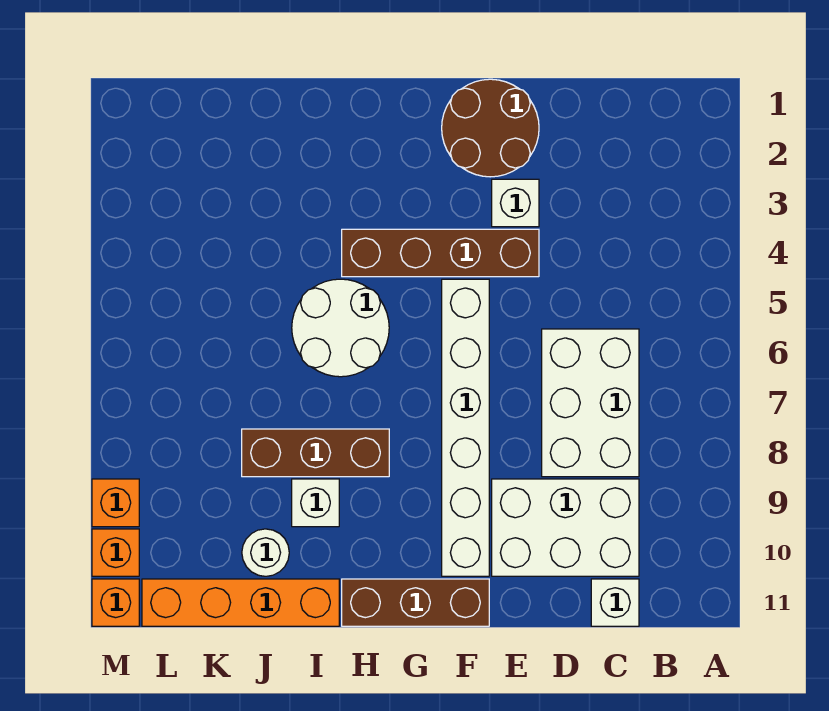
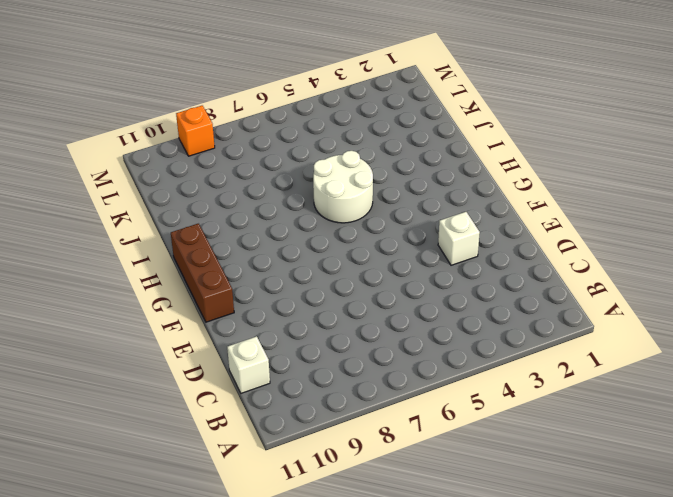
none -> white 2x3 brick [542,329,639,477]
none -> white 2x3 brick [492,479,639,576]
none -> brown 2x2 round brick [442,79,539,177]

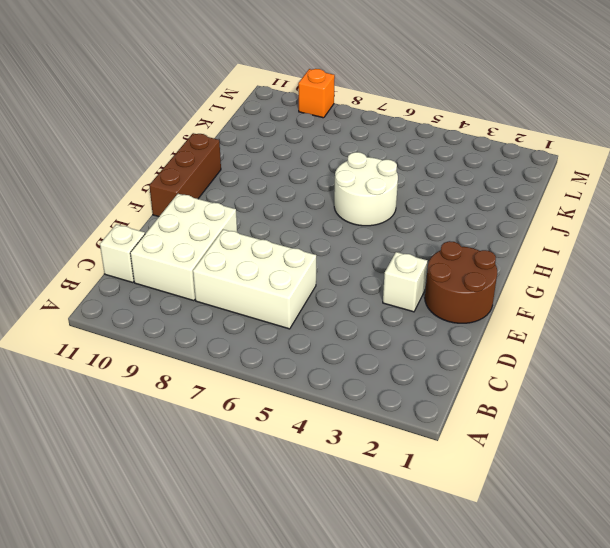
none -> brown 1x4 brick [342,229,539,277]
none -> white 1x6 brick [442,279,489,576]
none -> brown 1x3 brick [242,429,389,477]

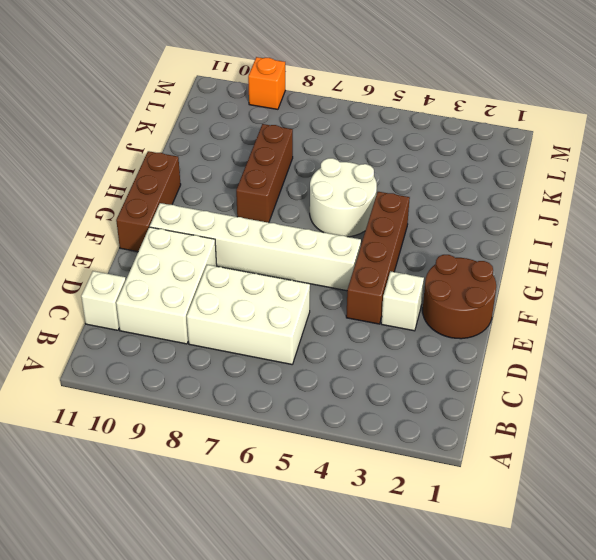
none -> white 1x1 brick [292,479,339,527]
none -> orange 1x4 brick [142,579,339,626]
none -> white 1x1 round brick [242,529,289,576]

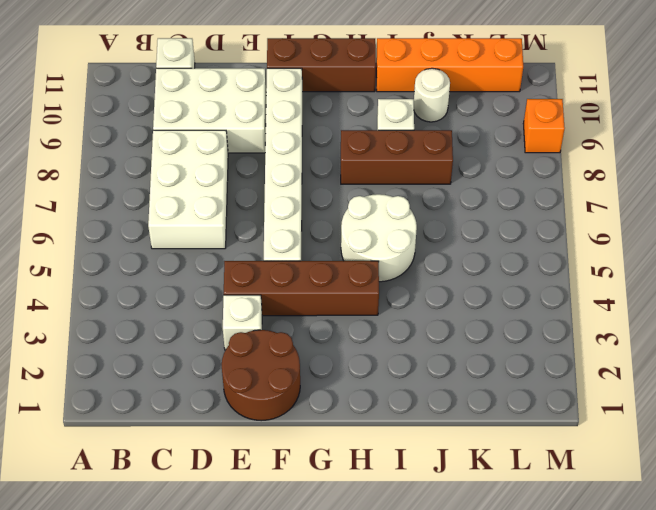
none -> orange 1x1 brick [92,529,139,576]
none -> orange 1x1 brick [92,579,139,626]

